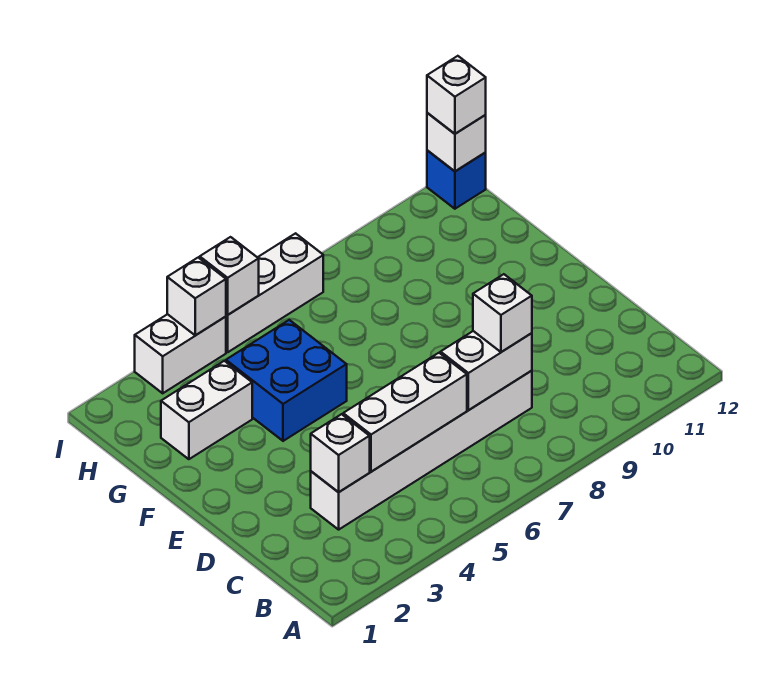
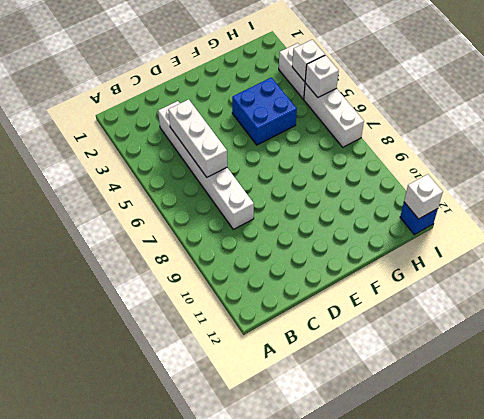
none -> white 1x2 brick [161,361,252,459]
none -> white 1x1 brick [311,414,370,492]
none -> white 1x2 brick [441,331,532,410]

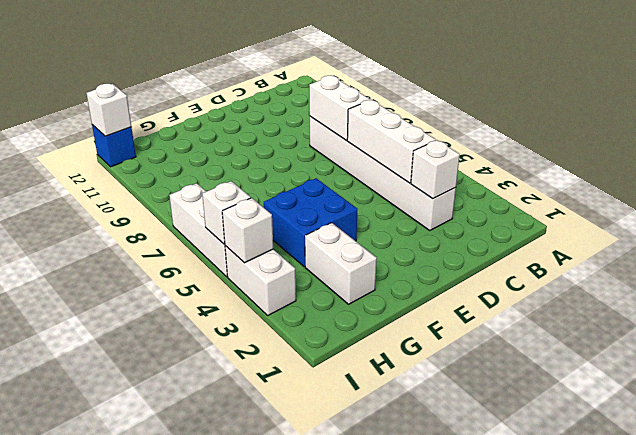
none -> white 1x1 brick [473,274,532,352]
none -> white 1x1 brick [427,56,486,134]

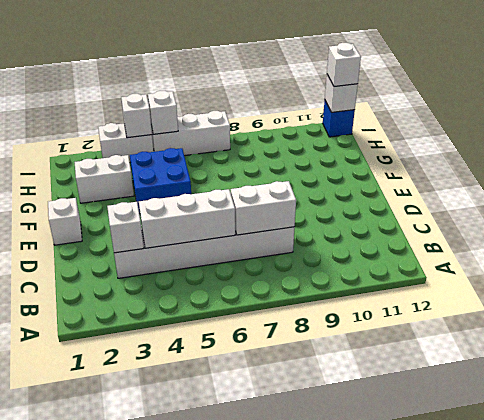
white 1x1 brick [48,198,82,245] -> white 1x1 brick moved to [473,274,532,352]

